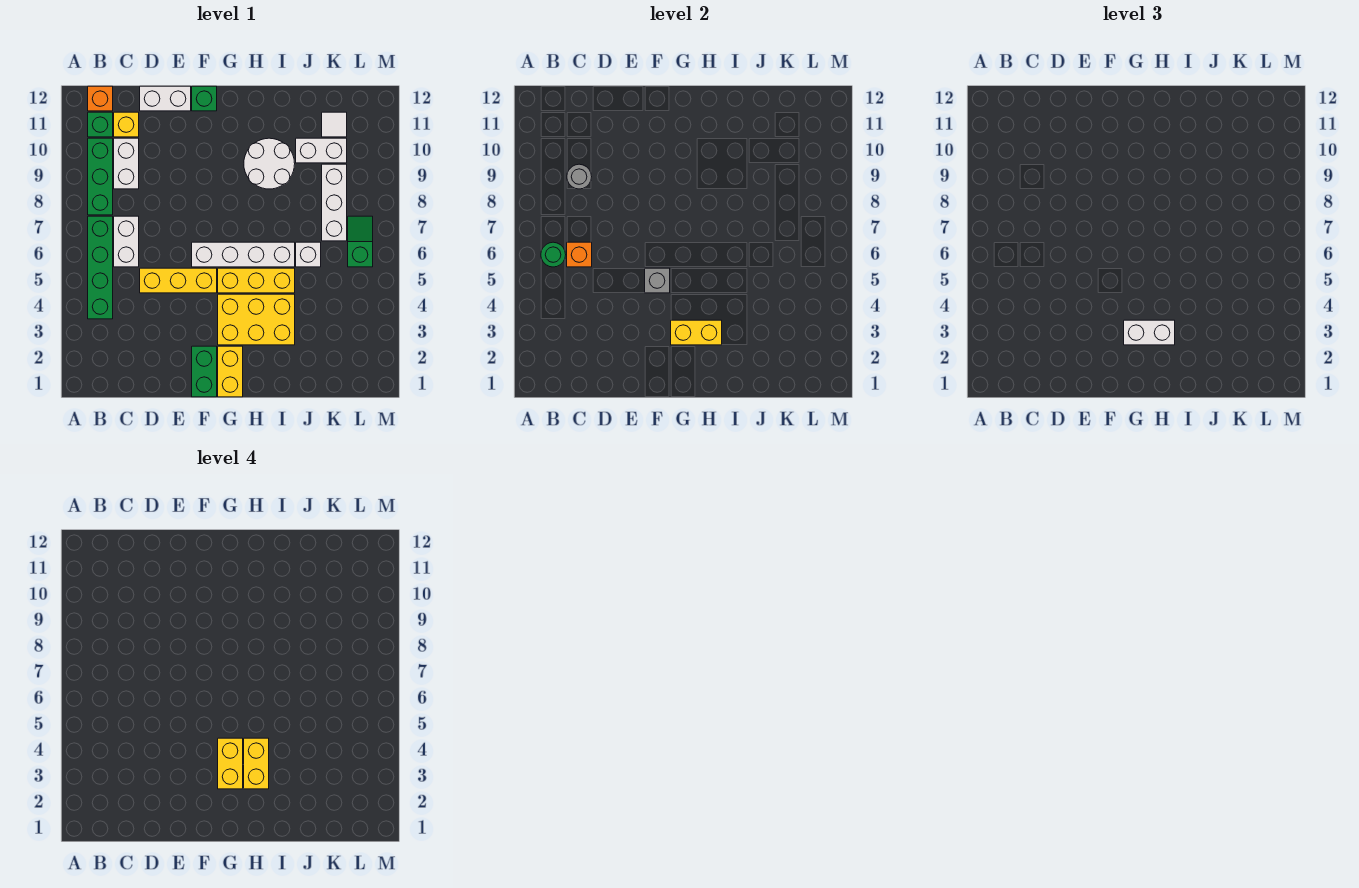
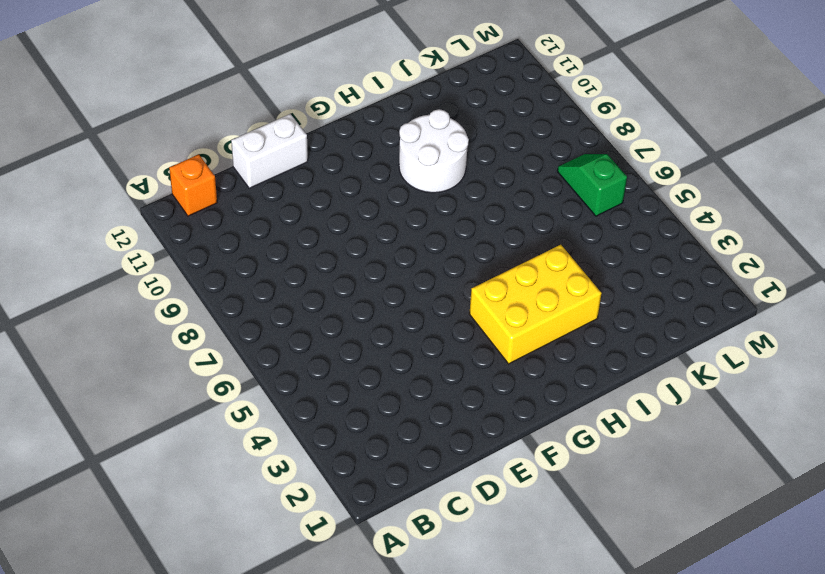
none -> green 1x4 brick [88,216,113,319]
none -> green 1x3 brick [88,138,113,215]
none -> green 1x1 brick [88,112,113,137]

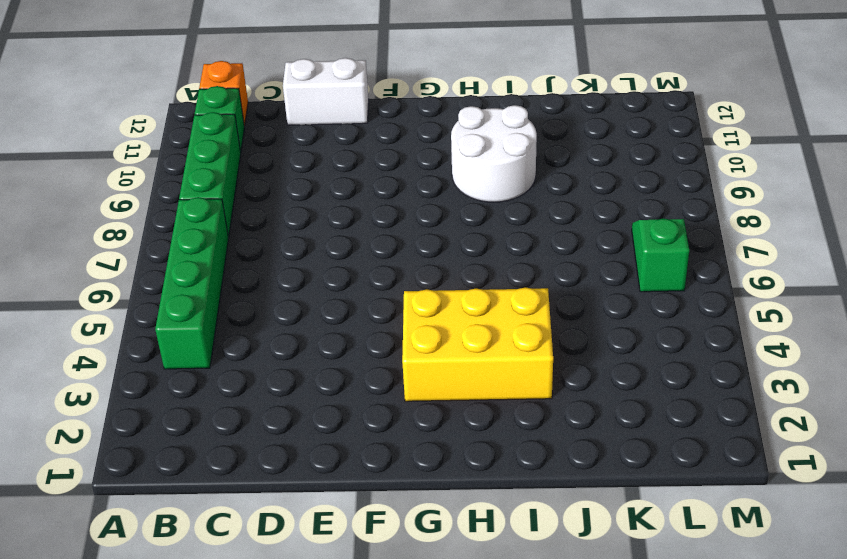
none -> white 1x2 brick [114,216,139,267]
none -> white 1x2 brick [114,138,139,189]
none -> yellow 1x1 brick [114,112,139,137]

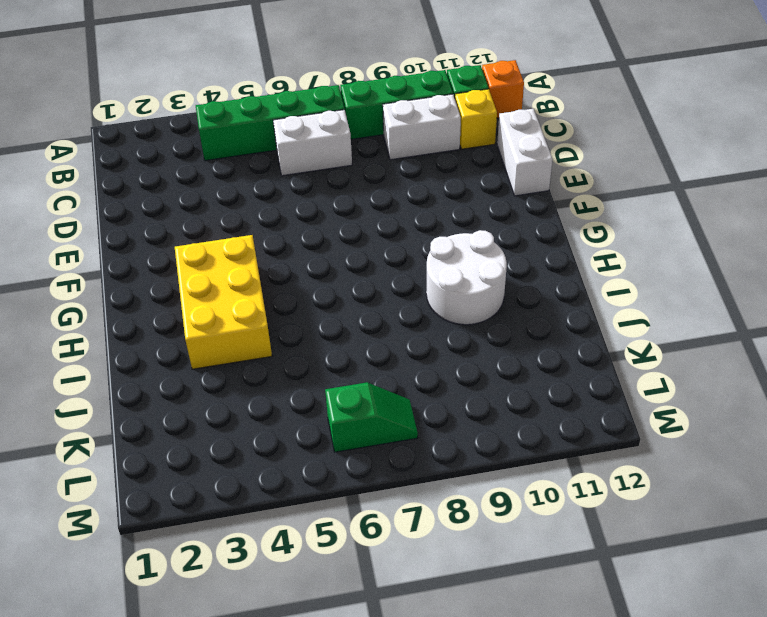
none -> yellow 1x3 brick [140,268,217,293]
none -> green 1x2 brick [192,346,217,397]
none -> white 1x4 brick [192,242,295,267]

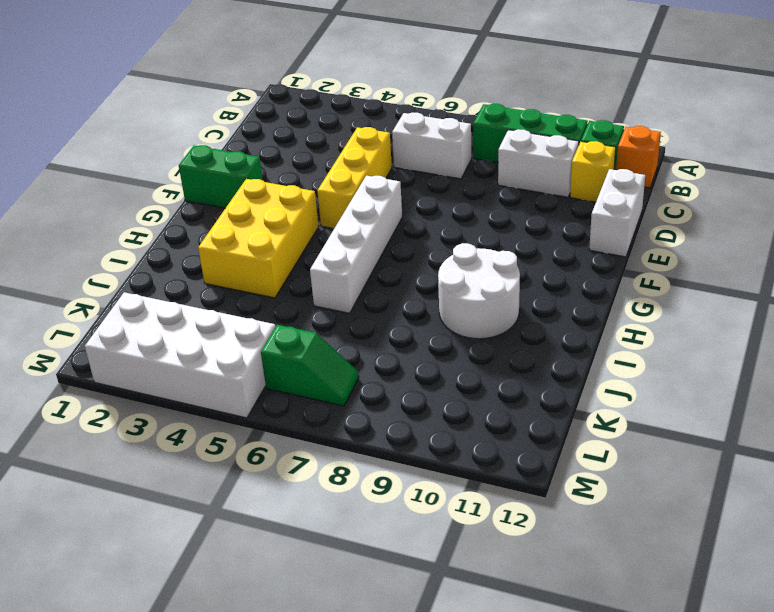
white 2x4 brick [85,292,275,418] -> none
none -> green 1x4 brick [88,216,113,319]
none -> green 1x1 brick [192,86,217,111]
none -> yellow 1x2 brick [218,346,243,397]

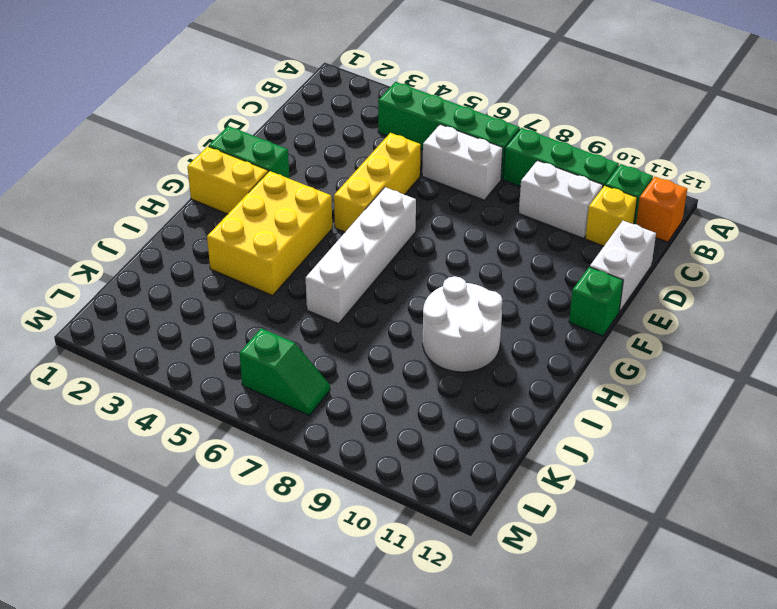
none -> yellow 1x3 brick [218,268,295,293]
none -> white 1x1 brick [296,242,321,267]
none -> white 1x2 brick [296,138,347,163]

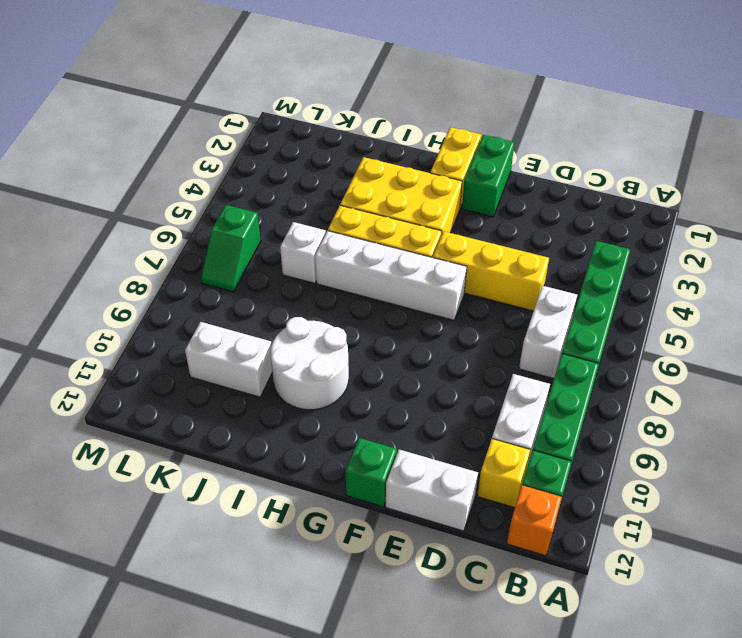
none -> white 1x3 brick [322,164,347,241]
none -> white 1x1 tile [322,112,347,137]
none -> green 1x1 round brick [541,242,566,267]

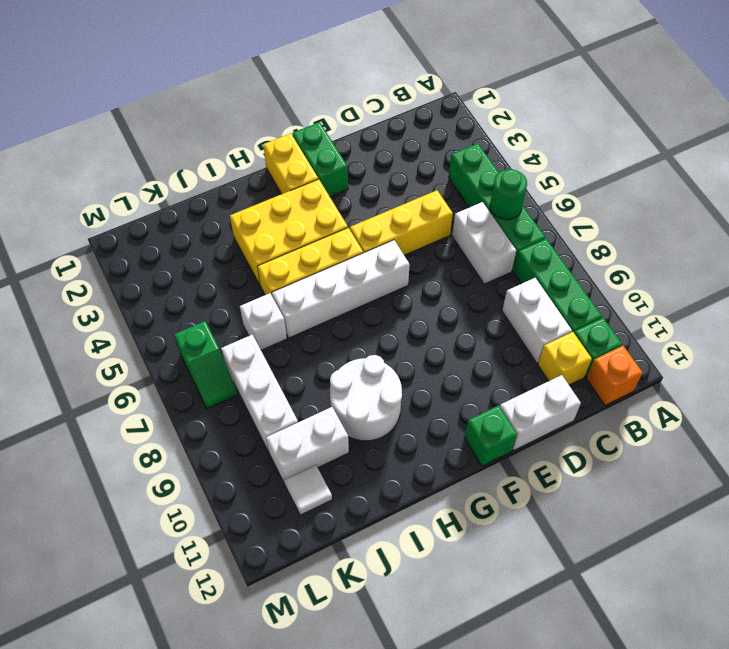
none -> orange 1x1 brick [567,242,592,267]
none -> grey 1x1 round brick [567,164,592,189]
none -> grey 1x1 brick [645,268,670,293]

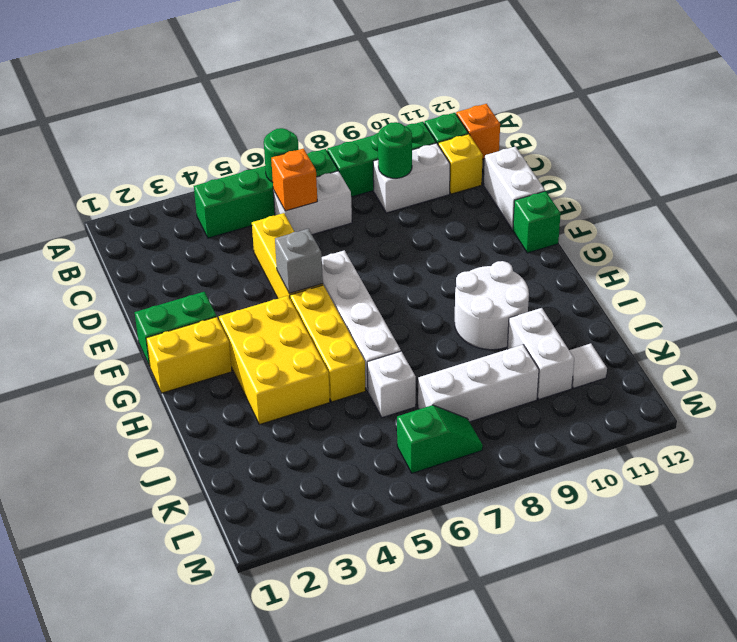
green 1x1 round brick [378,122,412,178] -> grey 1x1 round brick [567,164,592,189]
none -> yellow 1x2 brick [671,320,722,345]
none -> white 1x2 brick [1124,320,1175,345]
none -> yellow 1x2 brick [218,738,243,789]

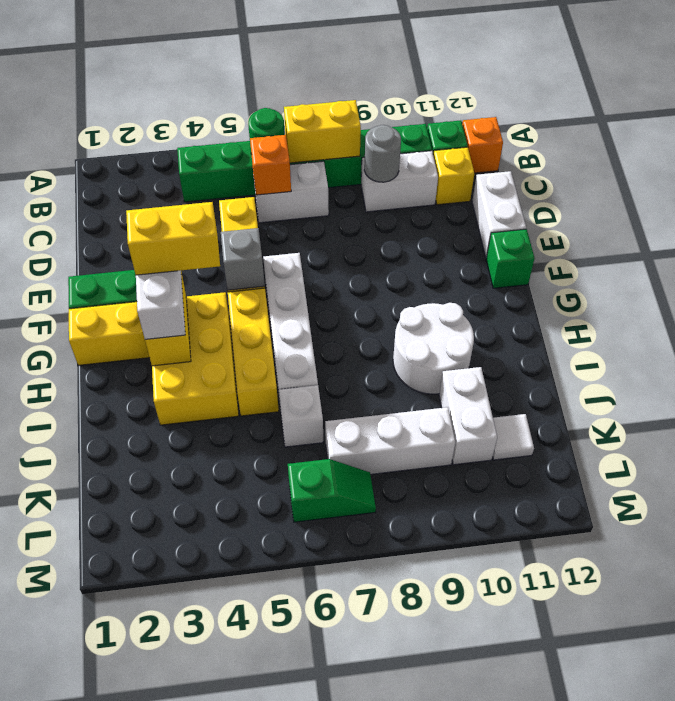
yellow 1x2 brick [284,100,361,163] -> yellow 1x2 brick moved to [244,738,269,789]

